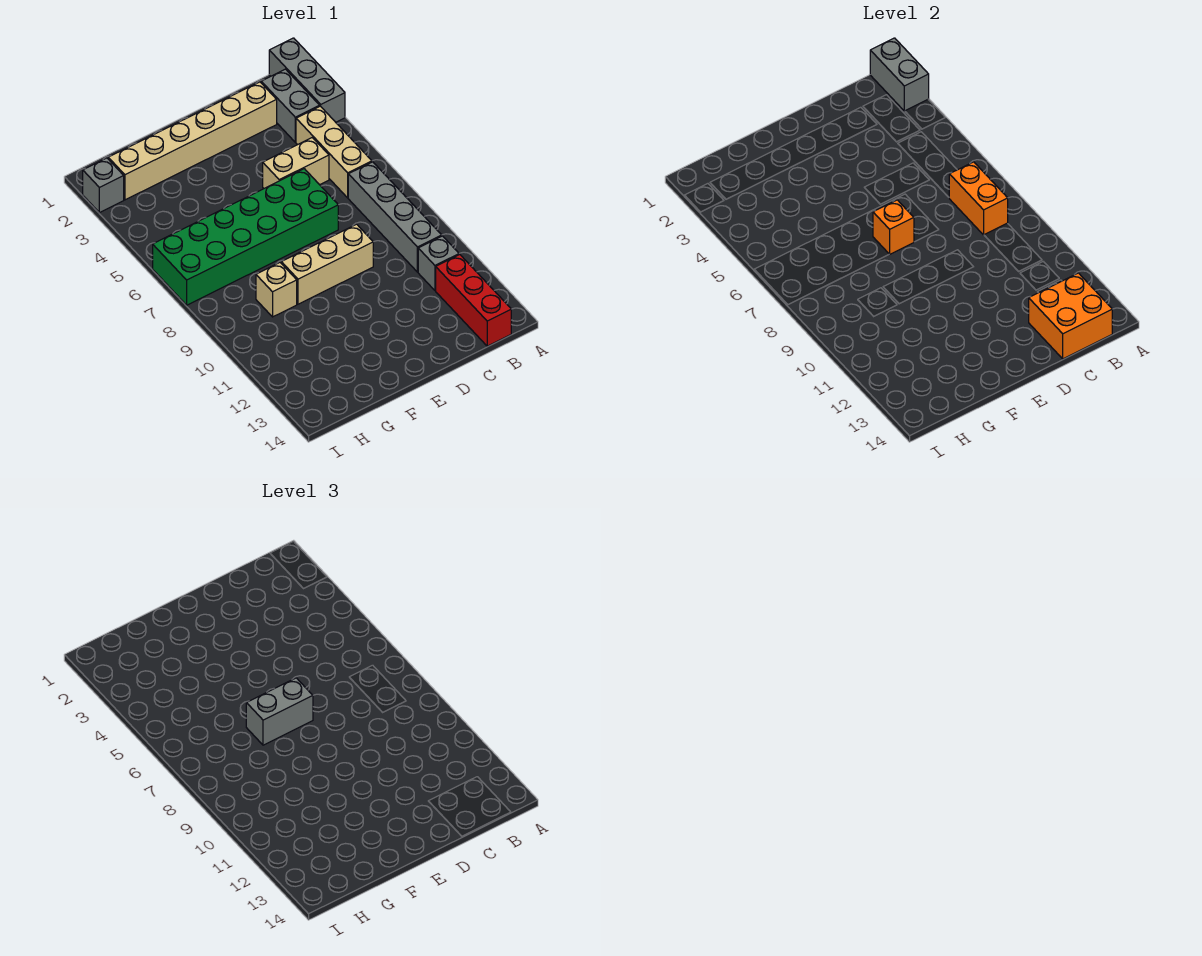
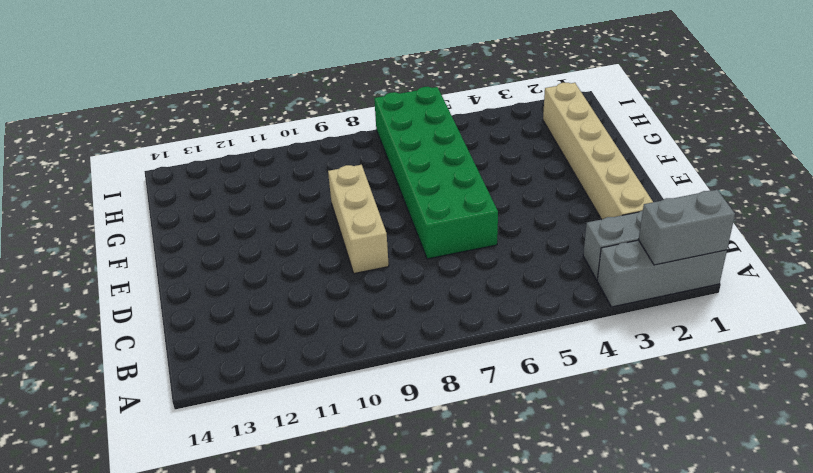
none -> tan 1x3 brick [296,106,372,198]
none -> grey 1x4 brick [348,162,442,272]
none -> grey 1x1 brick [418,236,459,290]

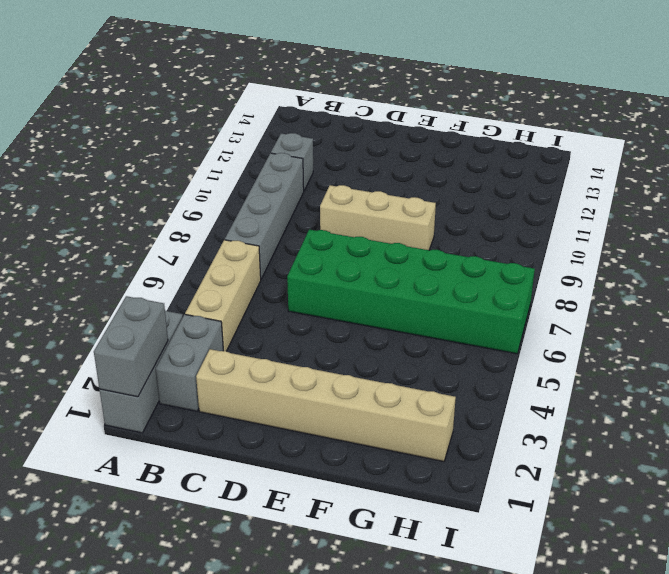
none -> red 1x3 brick [436,255,511,346]
none -> tan 1x2 brick [263,138,329,188]
none -> tan 1x1 brick [256,263,297,317]

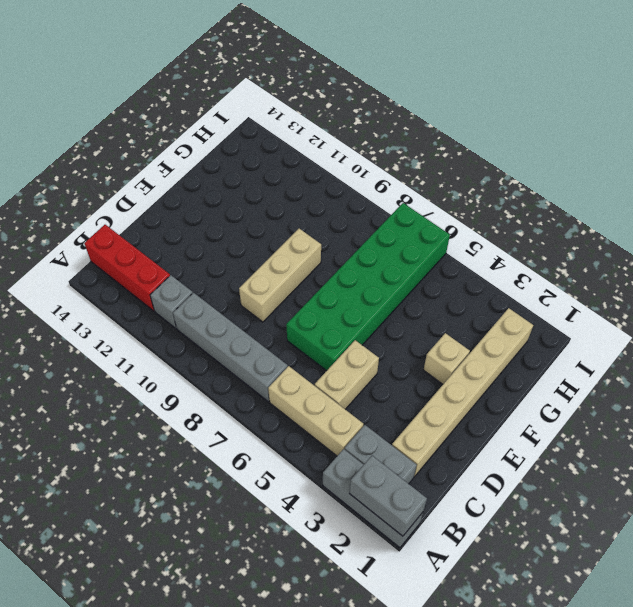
tan 1x1 brick [424,333,470,384] -> tan 1x1 brick moved to [256,263,297,317]
none -> grey 1x1 brick [83,158,124,213]
none -> orange 1x2 brick [949,162,1008,235]
none -> orange 2x2 brick [1029,273,1112,359]

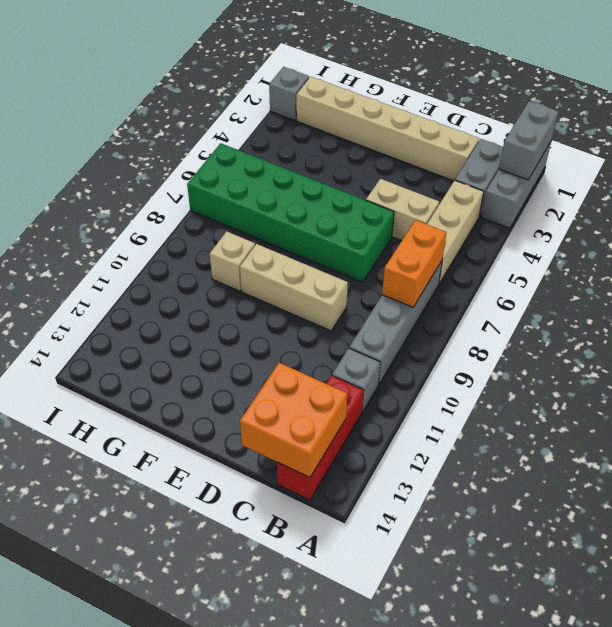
none -> orange 1x1 brick [873,200,914,254]
none -> grey 1x2 brick [246,678,313,745]

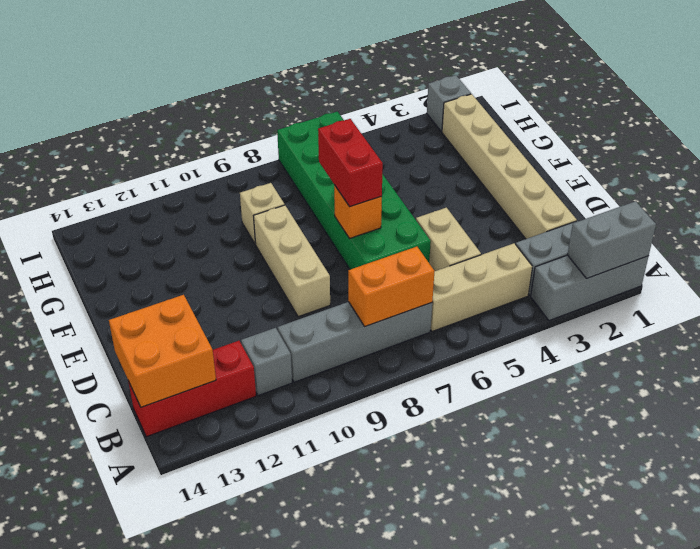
red 1x2 brick [318,119,383,207] -> grey 1x2 brick [246,678,313,745]

